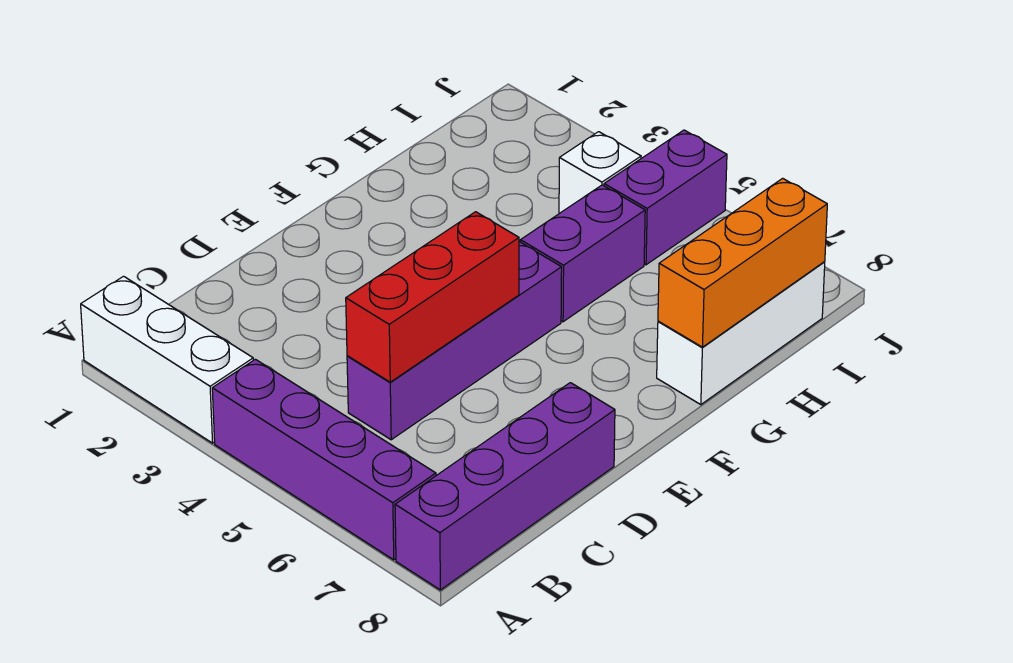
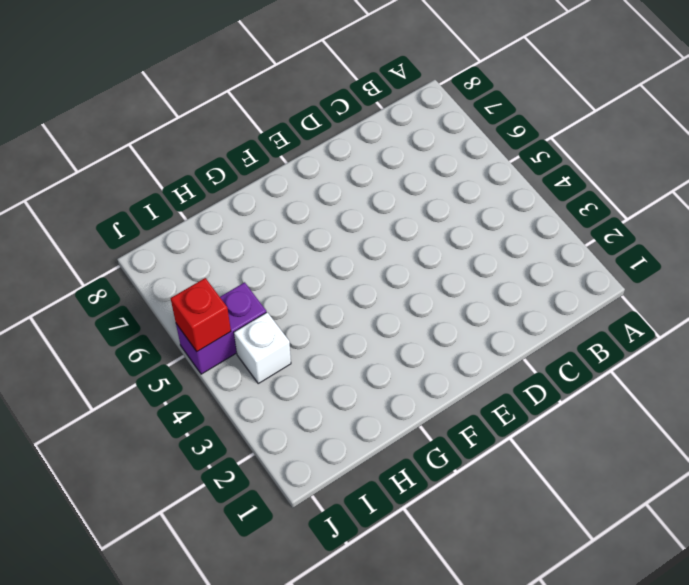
red 1x1 brick [171,278,231,352] -> none
none -> white 1x3 brick [81,276,253,443]
none -> purple 1x4 brick [212,359,436,560]

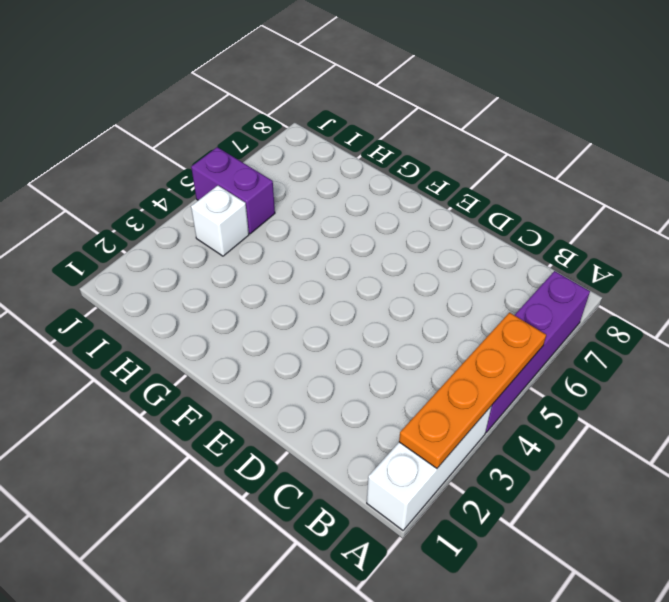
orange 1x4 plate [399,313,546,468] -> none
none -> purple 1x4 brick [395,383,615,590]
none -> purple 1x4 brick [347,242,562,440]

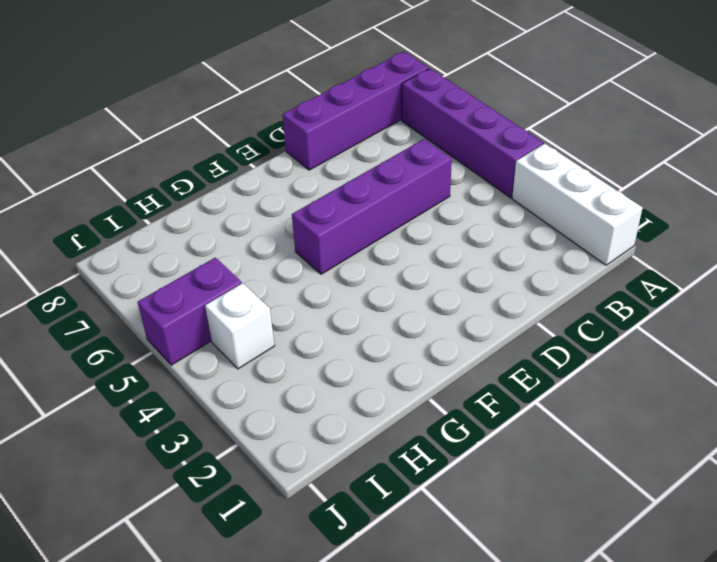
none -> purple 1x2 brick [520,185,645,322]
none -> white 1x3 brick [657,262,825,405]

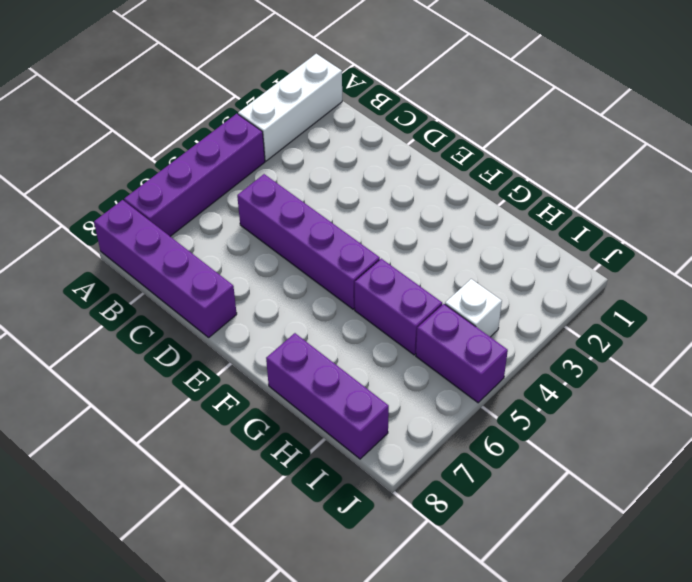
purple 1x3 brick [266,333,389,459] -> white 1x3 brick [657,262,825,405]
none -> red 1x3 brick [346,212,519,382]
none -> orange 1x3 brick [658,178,827,347]

